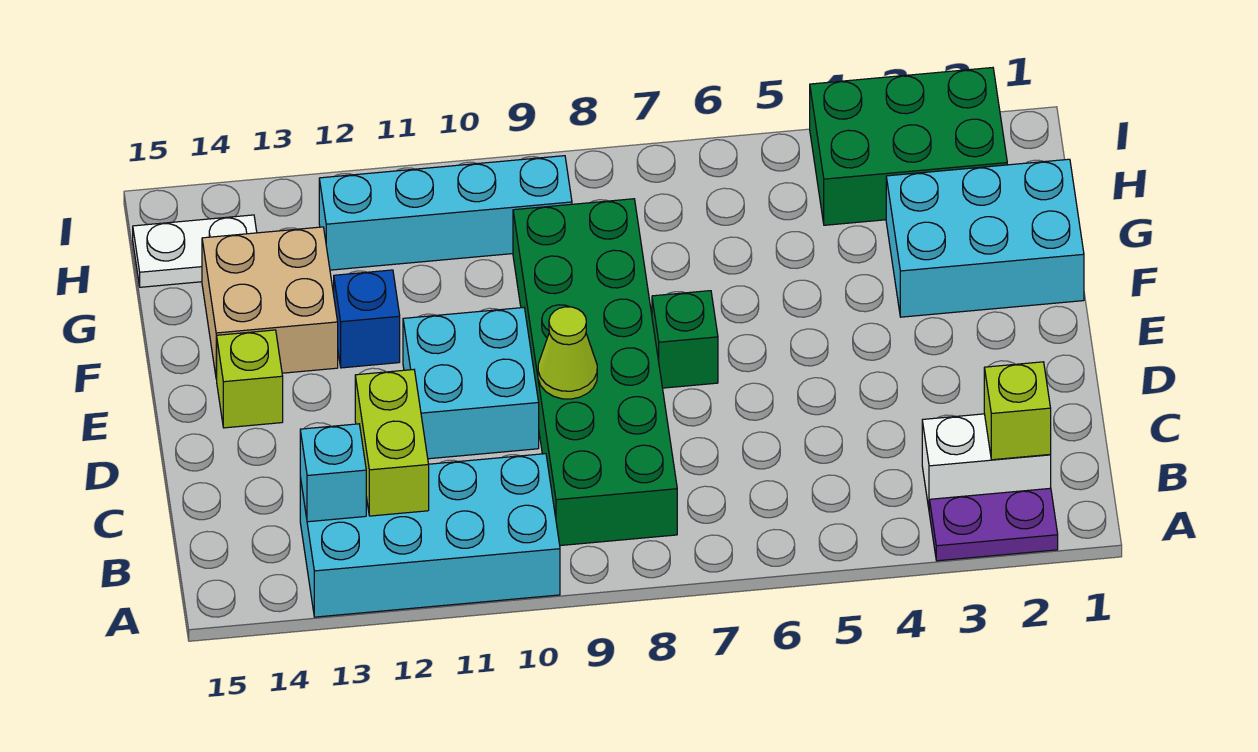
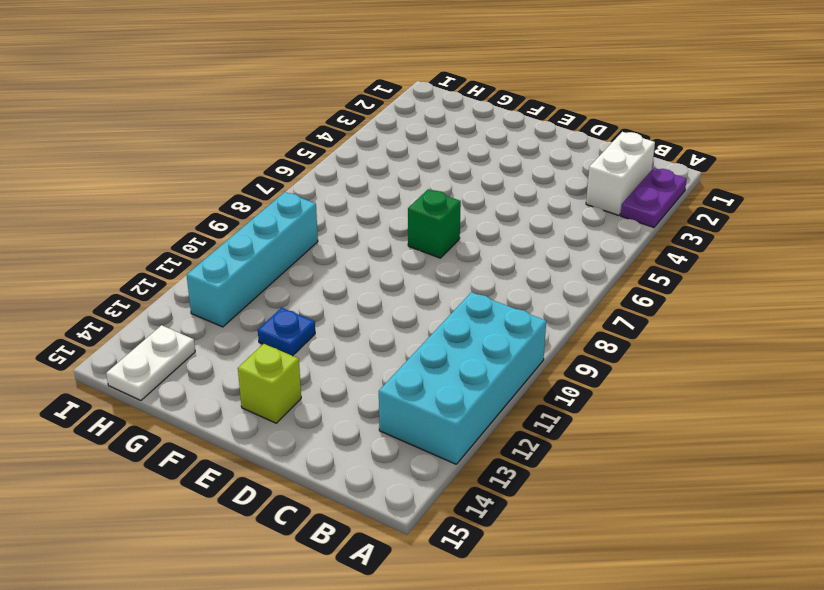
blue 1x1 plate [258,308,315,356] -> blue 1x1 brick [334,270,400,368]
none -> green 2x6 brick [513,199,677,546]
none -> cyan 2x2 brick [403,308,539,459]
none -> cyan 2x3 brick [886,159,1084,317]

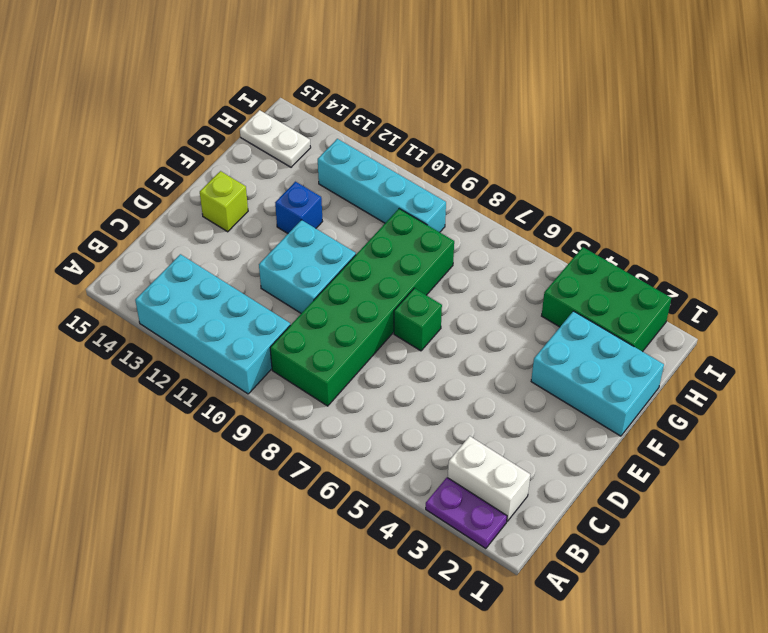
none -> tan 2x2 brick [202,227,338,379]
none -> lime 1x1 brick [984,362,1051,460]
none -> lime 1x2 brick [355,370,429,516]

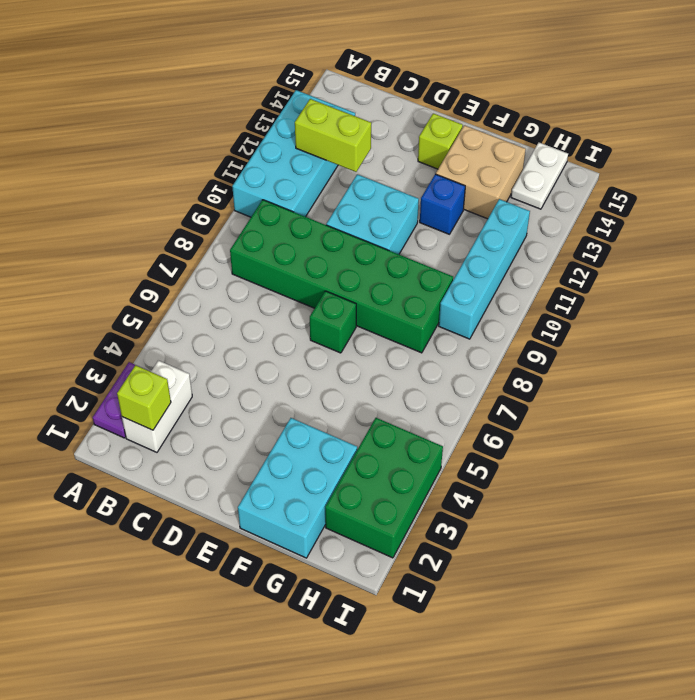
none -> cyan 1x1 brick [300,424,366,522]
none -> lime 1x1 cone [538,307,597,399]

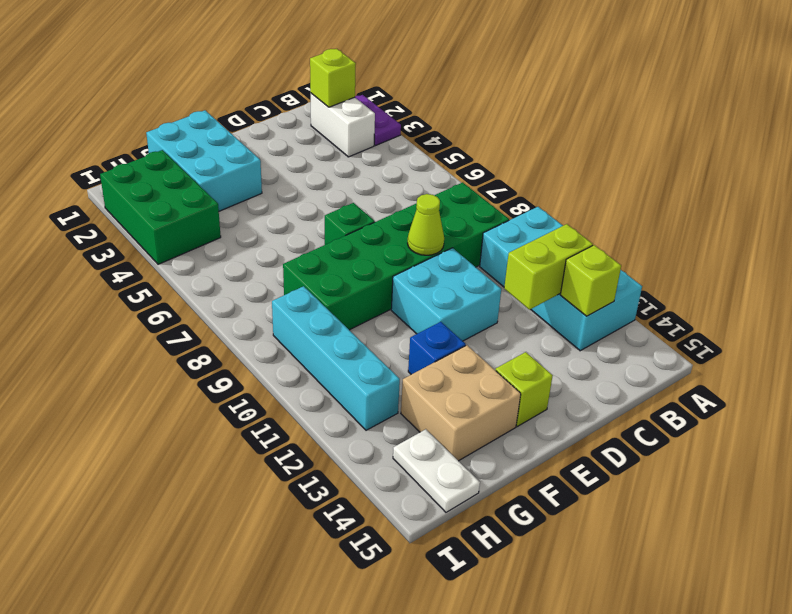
lime 1x1 brick [560,245,621,316] -> cyan 1x1 brick [300,424,366,522]

